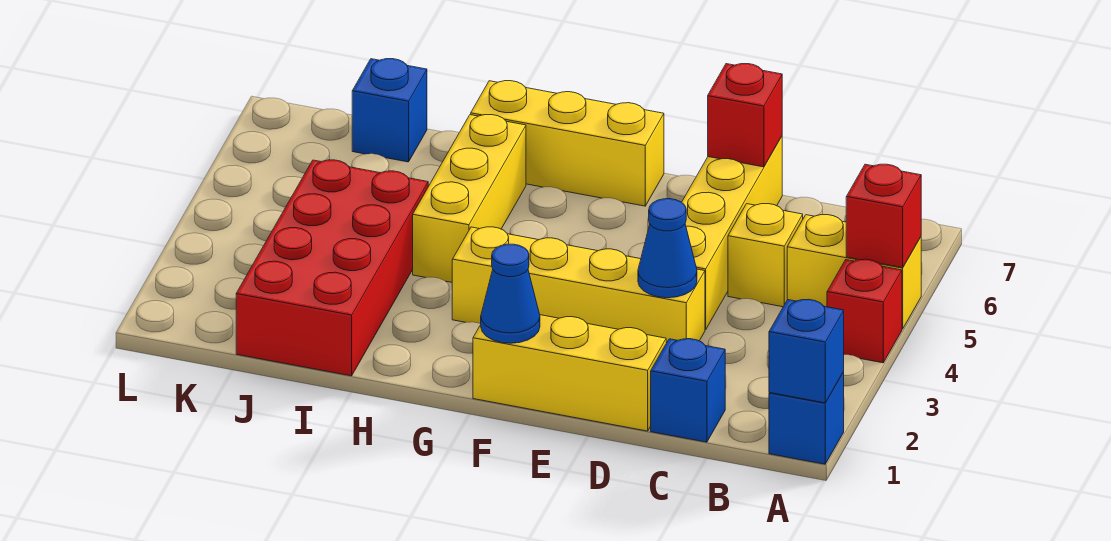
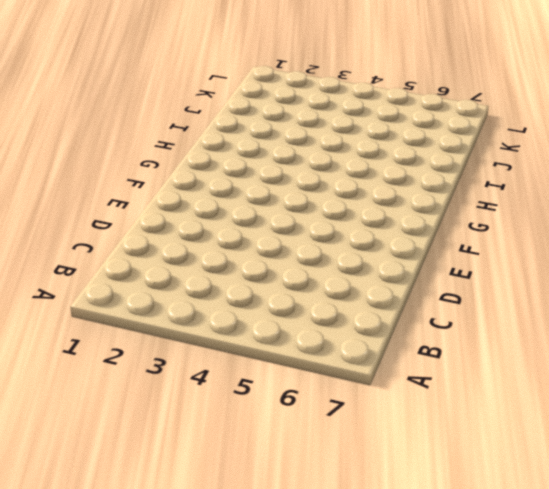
none -> blue 1x1 brick [769,372,844,464]
none -> red 1x1 brick [827,259,902,363]
none -> yellow 1x2 brick [787,215,921,329]

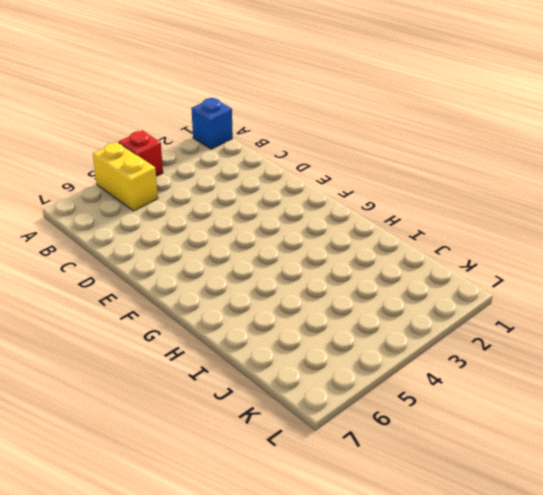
none -> blue 1x1 brick [651,339,725,442]
none -> yellow 1x1 brick [728,204,803,307]
none -> yellow 1x3 brick [473,315,666,431]

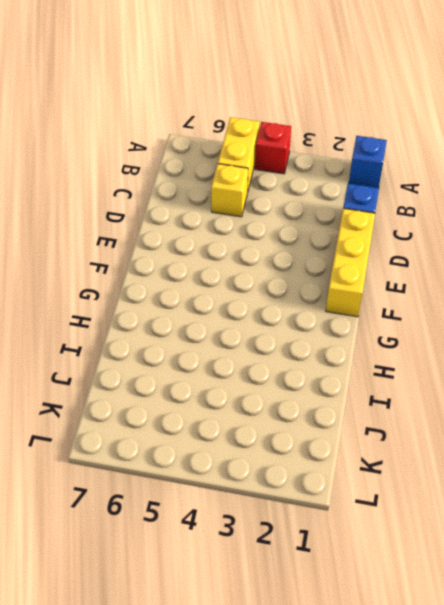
none -> yellow 1x4 brick [452,227,705,343]
none -> yellow 1x4 brick [682,136,782,330]
none -> yellow 1x3 brick [471,81,664,206]

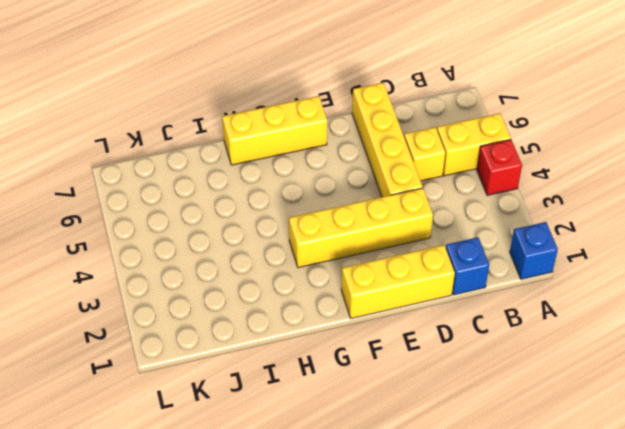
none -> yellow 1x3 brick [413,115,526,282]
none -> red 2x4 brick [236,160,428,376]
none -> blue 1x1 brick [352,59,427,162]

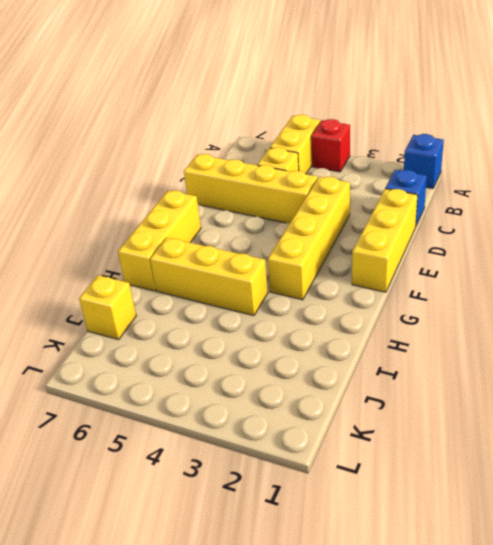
yellow 1x1 brick [79,275,136,340] -> blue 1x1 brick [352,59,427,162]
none -> red 2x4 brick [236,160,428,376]
none -> blue 1x1 brick [769,299,844,403]
none -> red 1x1 brick [846,164,921,268]

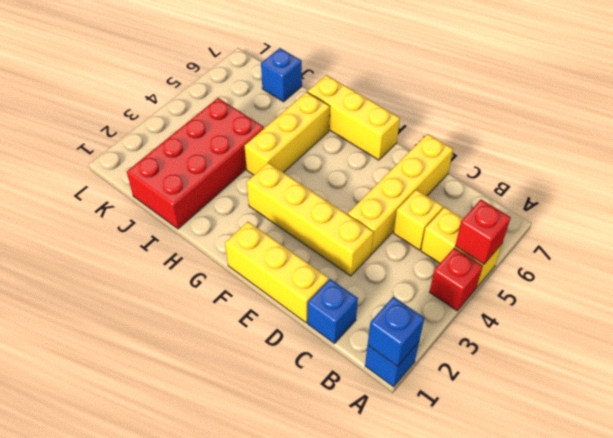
none -> blue 1x1 cone [638,199,697,298]
none -> red 1x1 brick [708,64,782,167]
none -> blue 1x1 cone [481,244,540,343]

